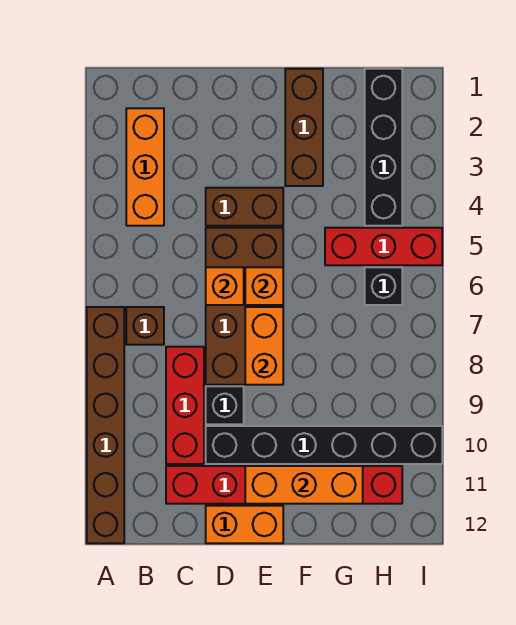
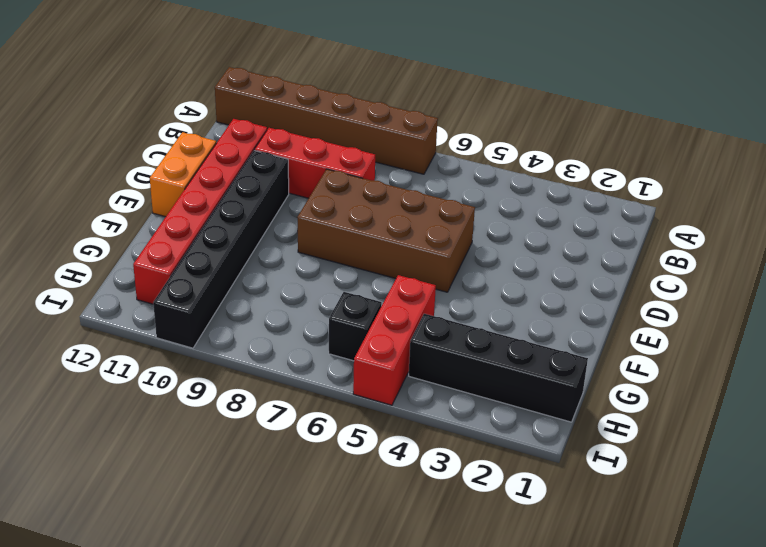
none -> orange 1x3 brick [126,108,164,226]
none -> brown 1x1 brick [126,307,164,345]
none -> brown 1x2 brick [206,188,283,226]

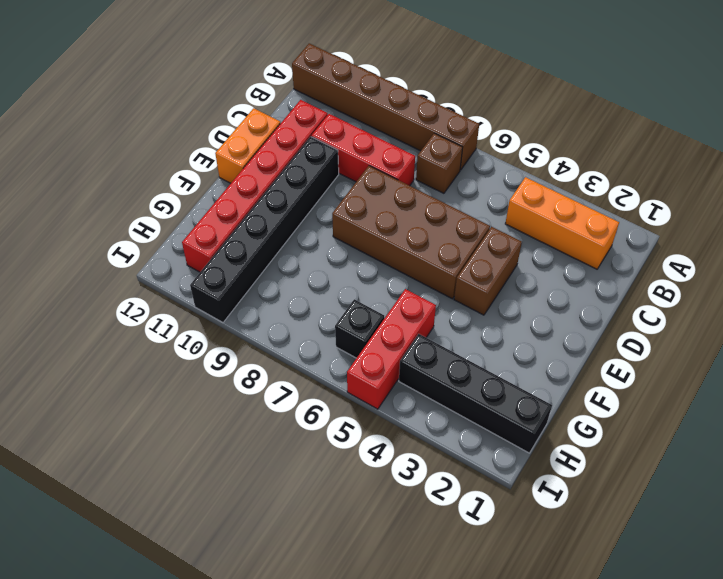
none -> black 1x1 brick [206,386,244,424]
none -> brown 1x3 brick [285,69,323,186]
none -> orange 1x1 brick [206,267,244,305]

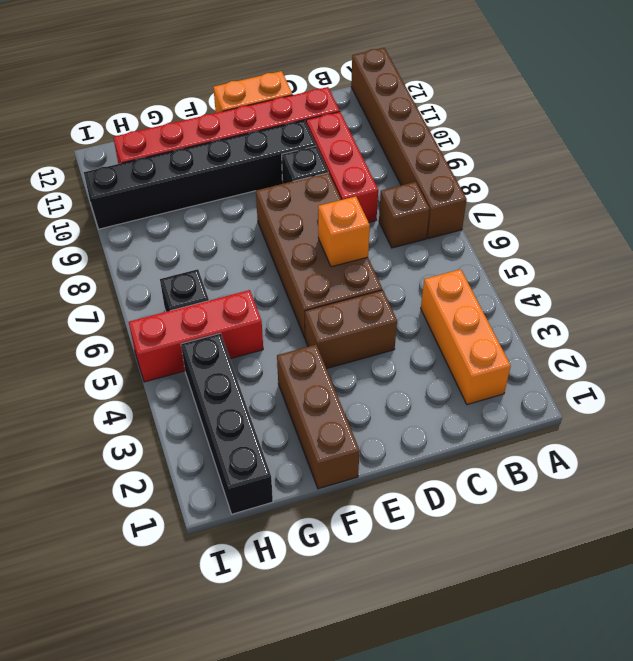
none -> orange 1x1 brick [245,267,283,305]
none -> orange 1x2 brick [245,307,283,385]
none -> orange 1x3 brick [245,466,363,504]

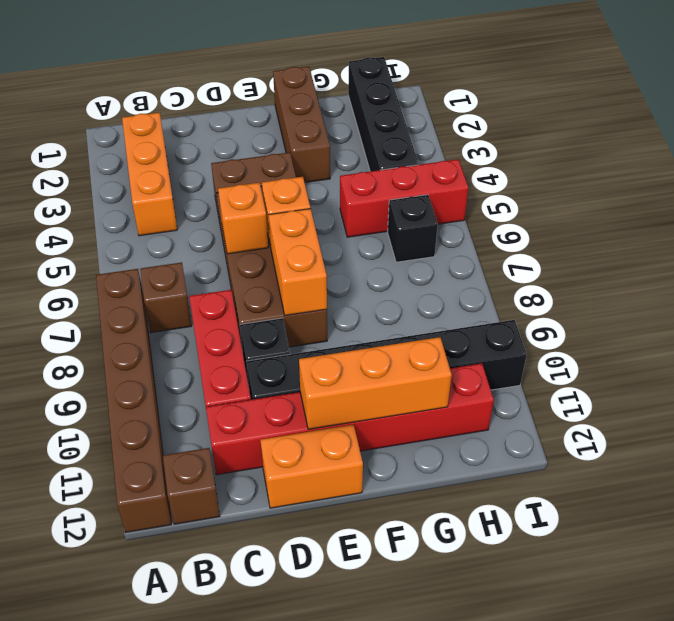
brown 1x1 brick [163,448,220,524] -> none

